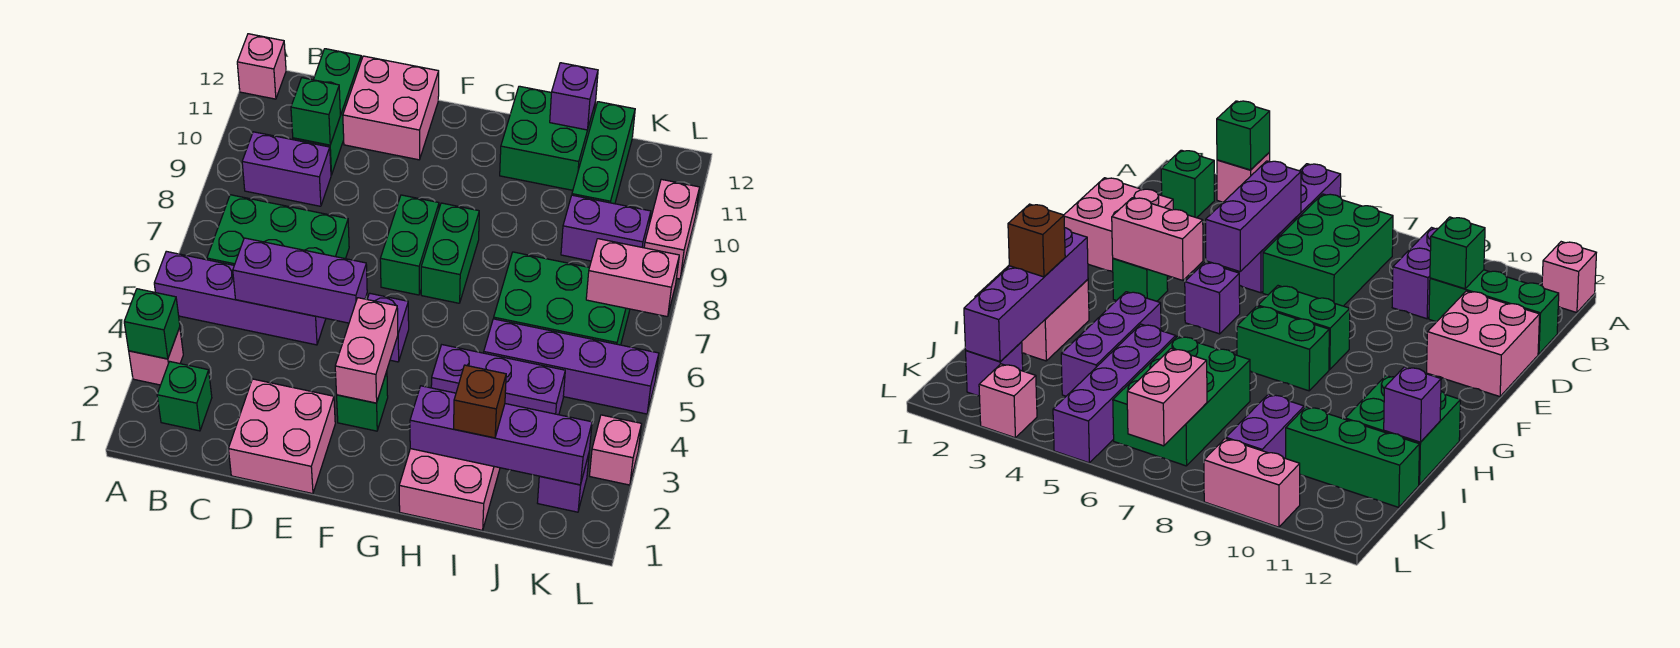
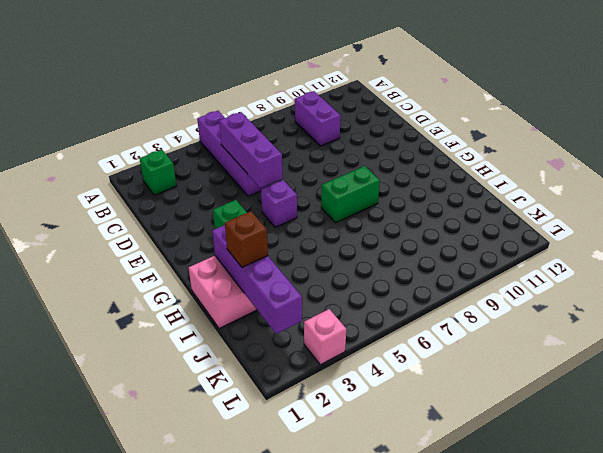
none -> pink 1x1 brick [129,327,183,385]
none -> pink 1x1 brick [237,34,286,99]
none -> green 2x3 brick [207,195,349,265]
none -> green 1x3 brick [293,49,361,175]

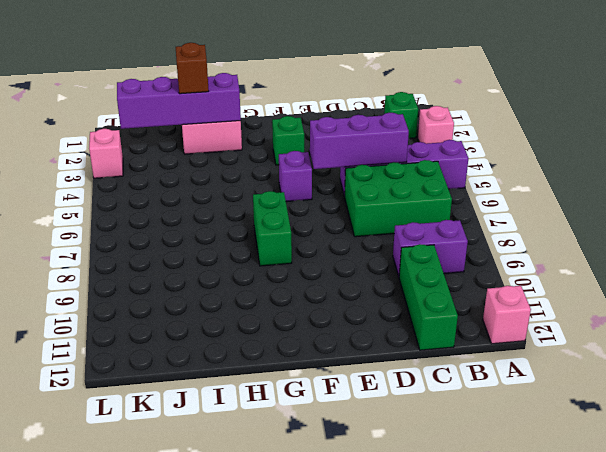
none -> pink 2x2 brick [229,379,335,494]
none -> pink 2x2 brick [343,56,439,160]
none -> green 1x2 brick [380,195,439,295]
none -> purple 1x3 brick [431,345,565,415]

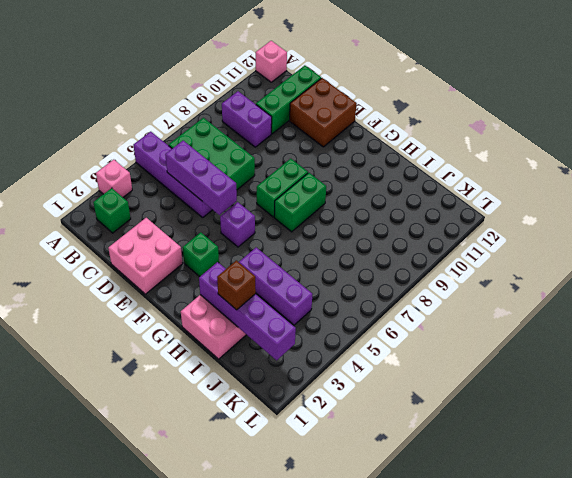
brown 2x2 brick [290,78,357,147] -> pink 2x2 brick [343,56,439,160]
none -> green 2x2 brick [500,86,596,190]
none -> purple 1x4 brick [484,319,659,414]
none -> green 2x3 brick [494,252,630,345]
none -> purple 1x2 brick [561,195,651,261]

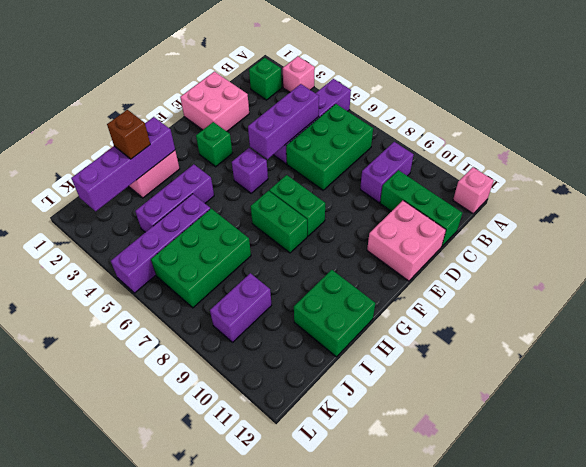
none -> green 1x3 brick [572,102,635,204]
none -> purple 1x1 brick [538,454,589,512]
none -> pink 1x1 brick [590,415,641,485]
none -> pink 1x2 brick [644,179,700,279]

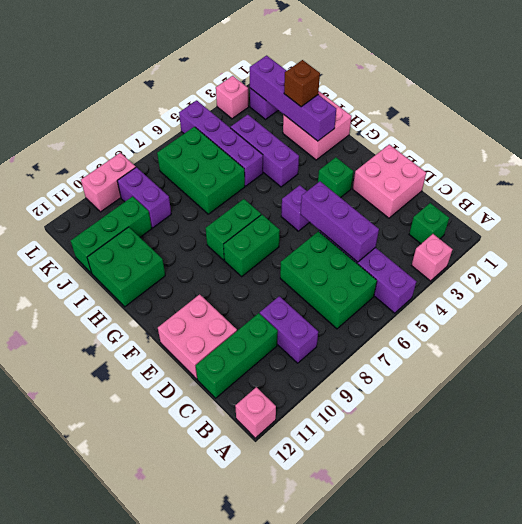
none -> green 1x1 brick [124,289,180,359]
none -> green 1x1 brick [291,78,340,145]
none -> pink 1x2 brick [335,298,398,403]
none -> purple 1x1 brick [550,63,598,130]

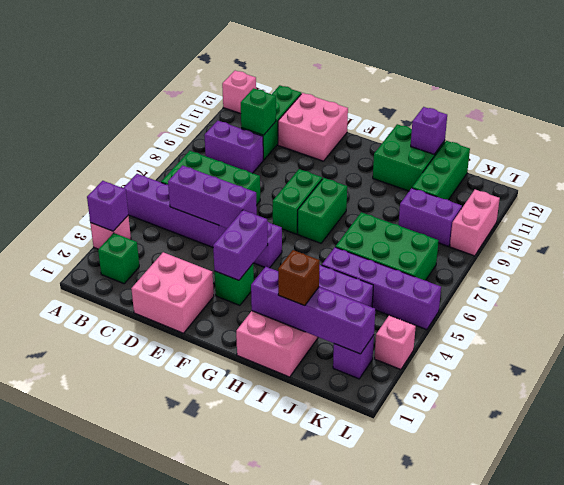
purple 1x1 brick [87,181,128,231] -> green 1x1 brick [124,289,180,359]
purple 1x2 brick [213,210,268,280] -> pink 1x2 brick [335,298,398,403]
none -> pink 1x2 brick [586,239,679,317]

